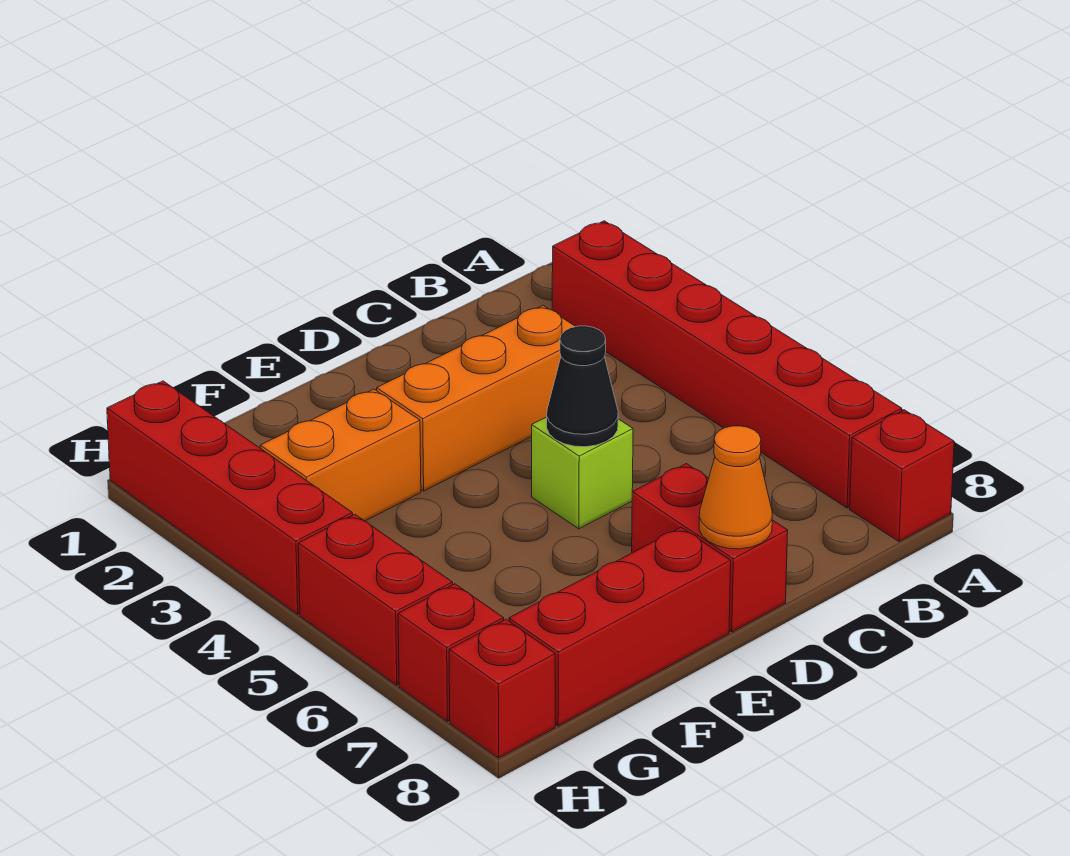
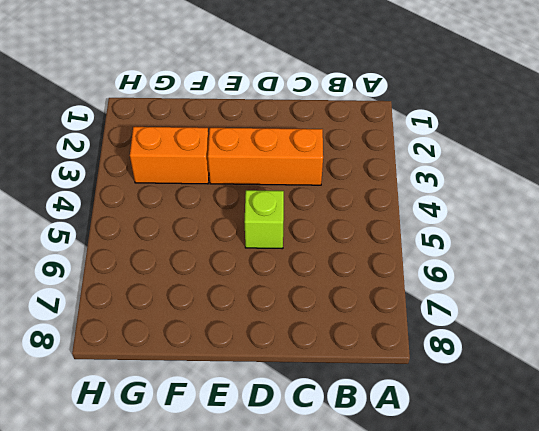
none -> red 1x6 brick [552,221,902,508]
none -> red 1x1 brick [850,410,954,542]
none -> red 1x2 brick [632,464,788,632]

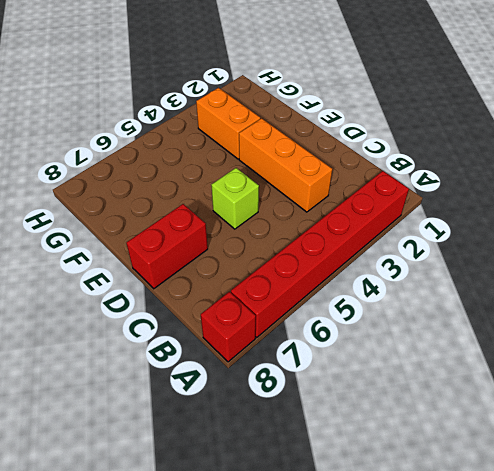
none -> red 1x3 brick [509,528,731,726]
none -> red 1x4 brick [107,381,353,614]
none -> red 1x2 brick [298,514,453,685]

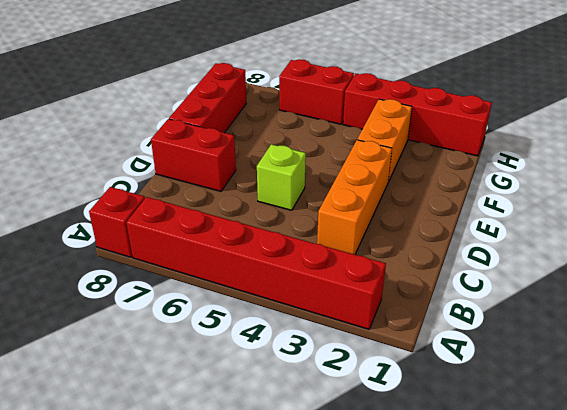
none -> red 1x1 brick [398,584,504,721]
none -> red 1x1 brick [449,620,555,758]
none -> black 1x1 cone [547,326,618,447]

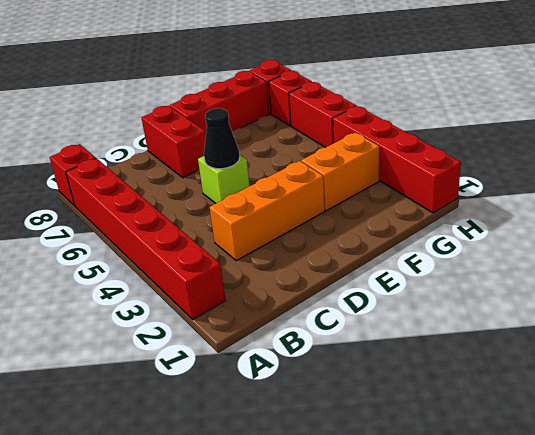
none -> orange 1x1 cone [699,426,772,549]

